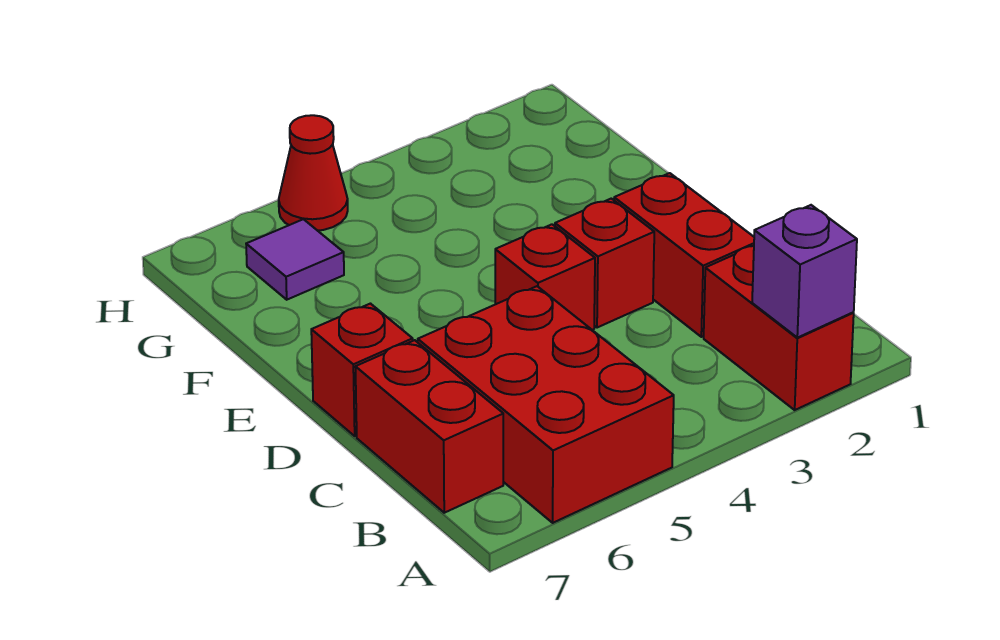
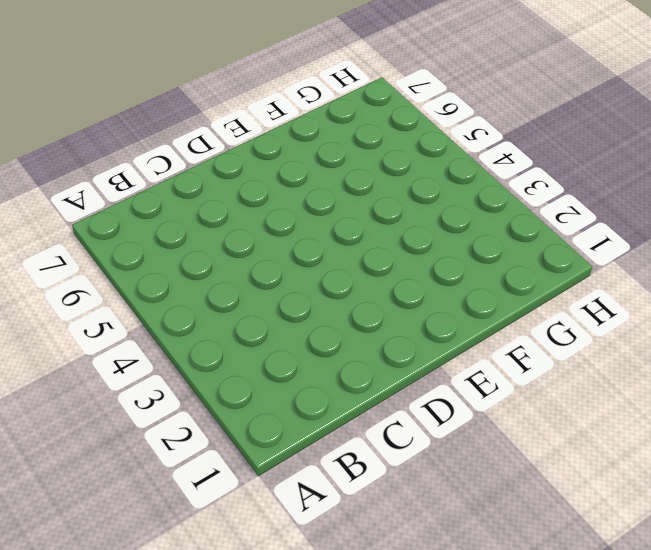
none -> red 1x2 brick [704,246,854,410]
none -> red 2x3 brick [418,286,674,523]

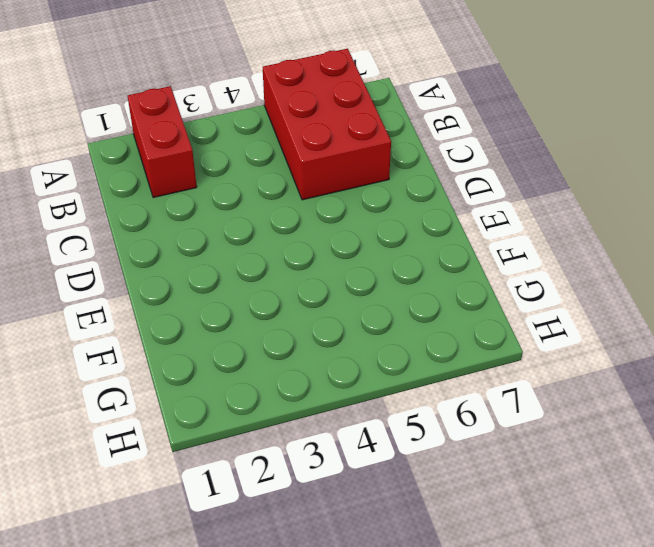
none -> red 1x2 brick [356,340,503,513]
none -> red 1x2 brick [614,173,754,337]

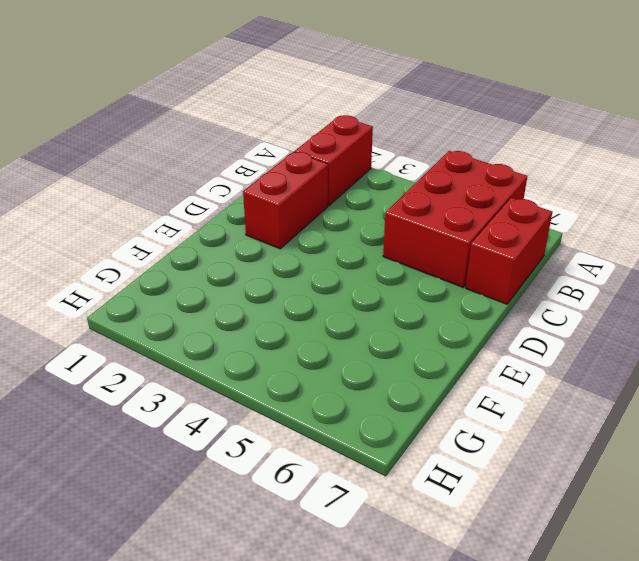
none -> red 1x1 brick [555,199,654,328]
none -> red 1x1 brick [495,224,595,330]

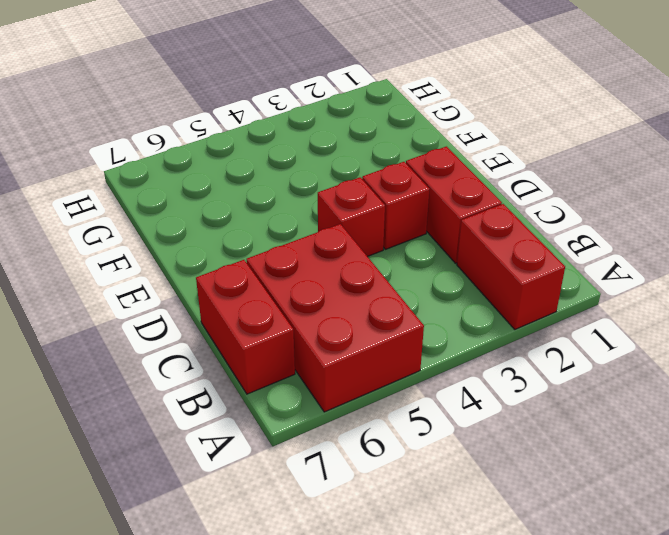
none -> red 1x1 brick [311,304,413,436]
none -> purple 1x1 tile [246,219,344,300]

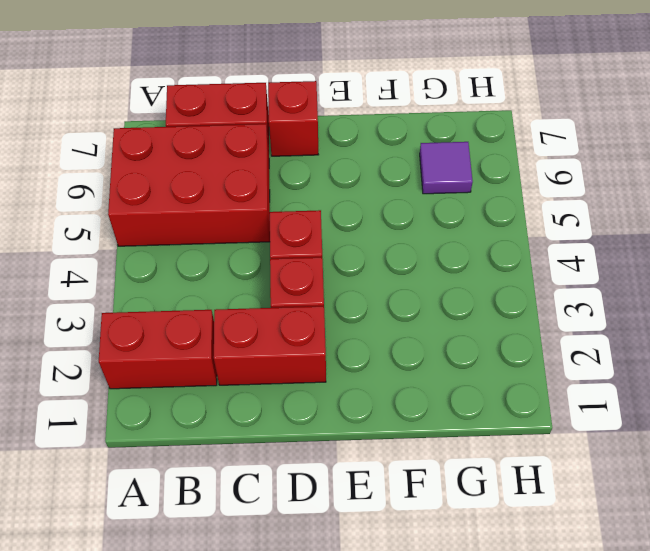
none -> red 1x1 cone [279,115,348,231]
none -> purple 1x1 brick [752,205,857,338]

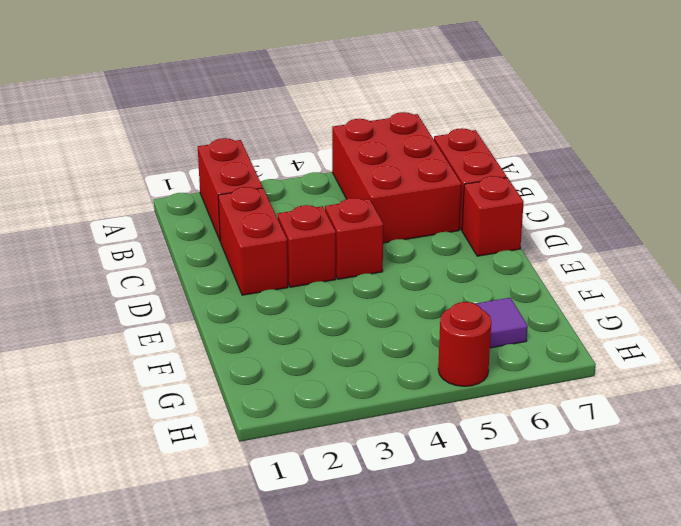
red 1x1 round brick [438,302,491,386] -> red 1x1 cone [279,115,348,231]
none -> purple 1x1 brick [752,205,857,338]

